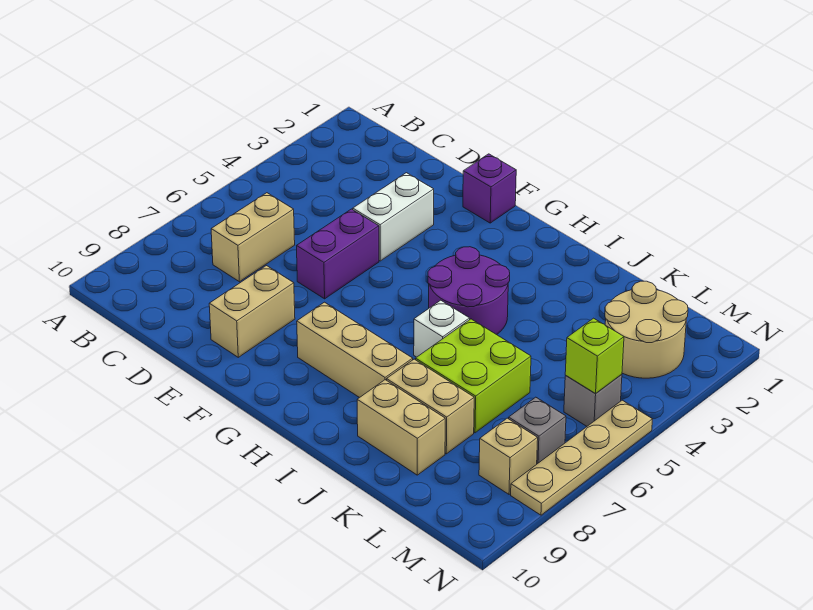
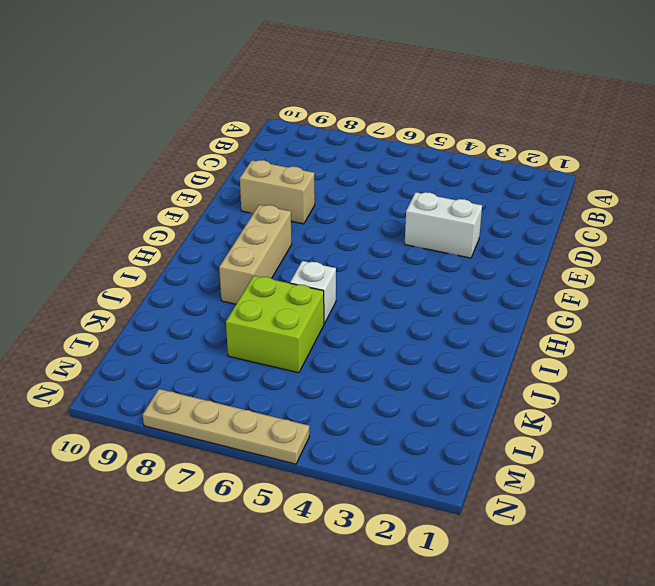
none -> tan 1x2 brick [211,193,295,282]
none -> purple 1x2 brick [297,209,379,299]
none -> purple 1x1 brick [463,154,516,223]

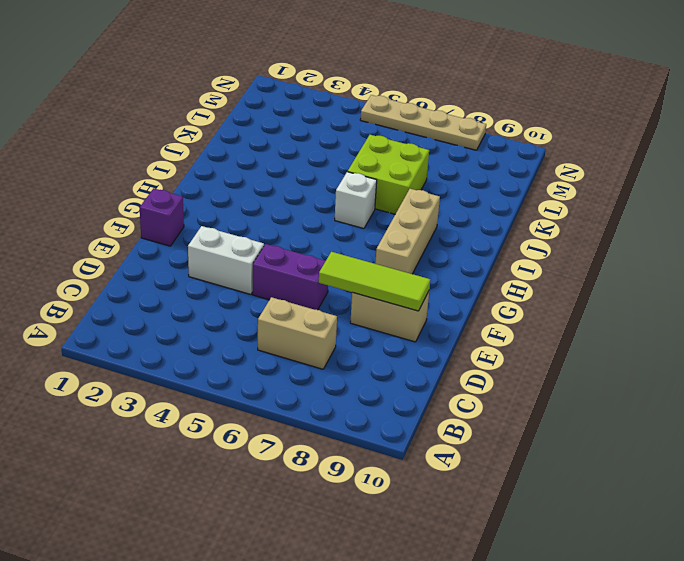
lime 1x3 tile [319,252,430,311] -> none
none -> purple 2x2 round brick [428,247,510,335]
none -> tan 1x2 brick [387,359,474,454]
none -> tan 1x2 brick [357,380,445,475]

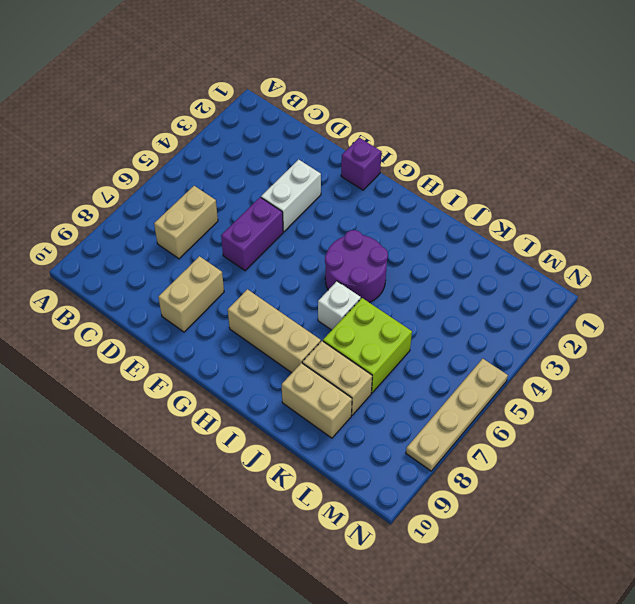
none -> tan 2x2 round brick [605,281,688,378]
none -> grey 1x1 brick [564,374,622,426]
none -> grey 1x1 brick [509,397,566,464]

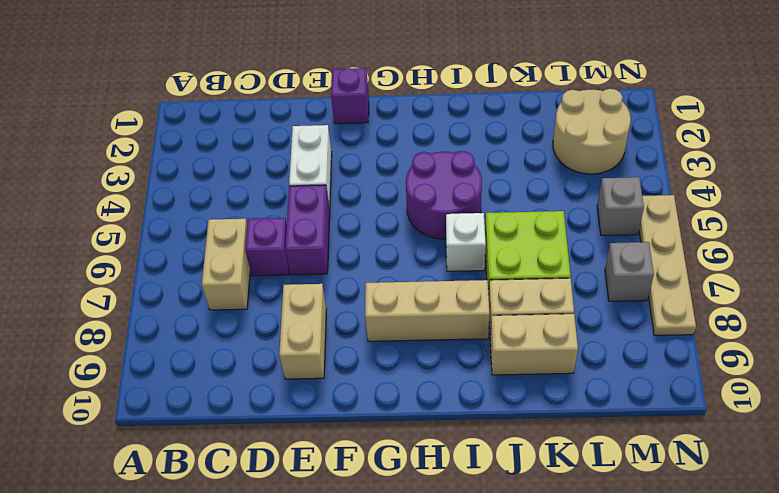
purple 1x1 brick [245,218,289,276] -> none
none -> tan 1x1 brick [479,418,538,494]
none -> lime 1x1 brick [565,318,624,394]

